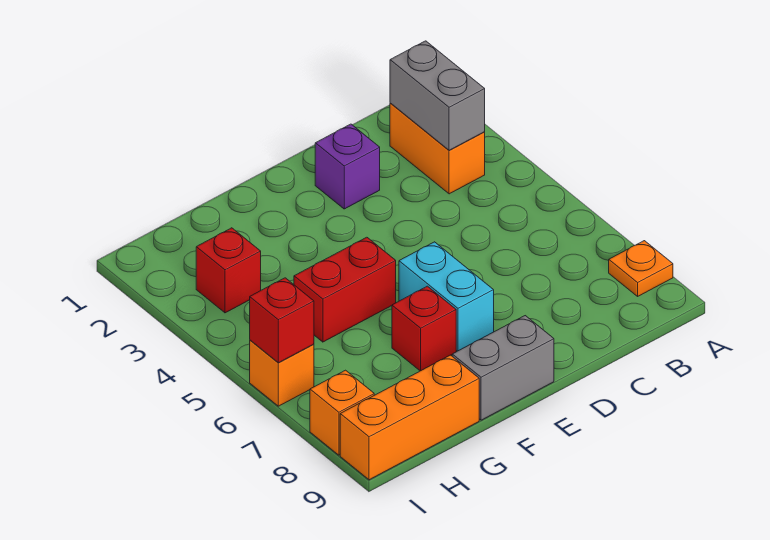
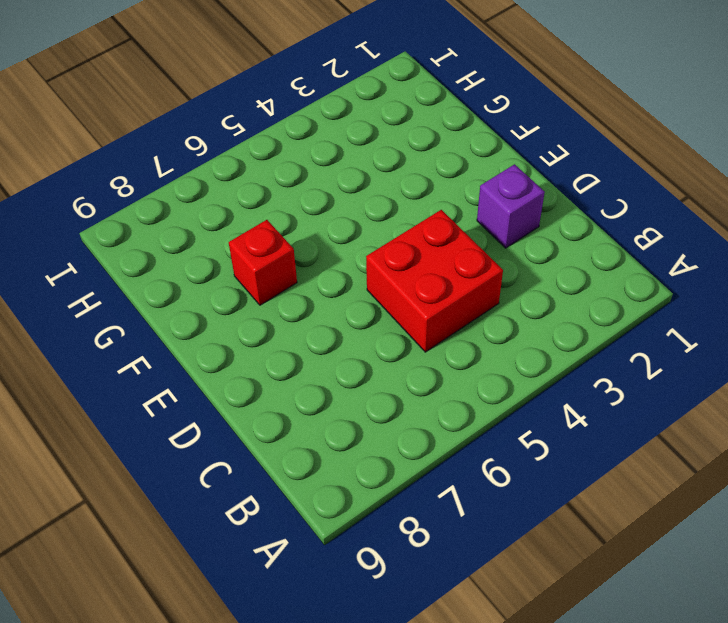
red 2x2 brick [366,210,503,352] -> none
none -> orange 1x1 plate [609,241,673,296]
none -> orange 1x2 brick [390,103,485,194]
none -> cyan 1x2 brick [399,242,494,351]

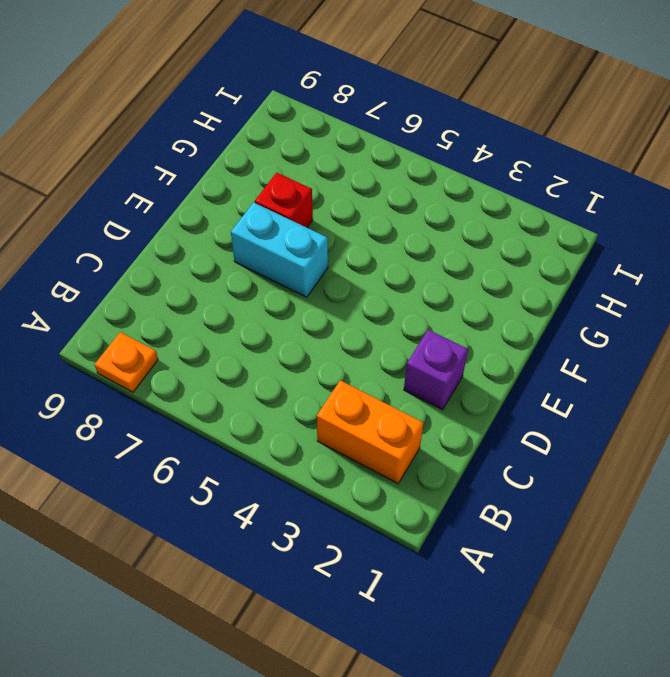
none -> grey 1x2 brick [452,316,554,420]
none -> red 1x2 brick [294,237,396,342]
none -> orange 1x3 brick [340,355,479,480]

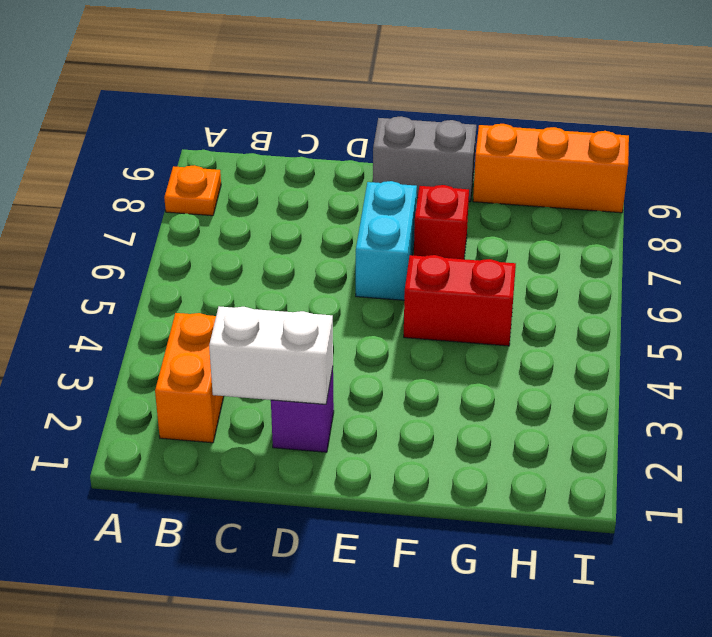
white 1x2 brick [209,306,333,404] -> none
none -> red 1x1 brick [196,228,261,313]
none -> orange 1x1 brick [250,340,314,406]
none -> orange 1x1 brick [310,370,374,455]

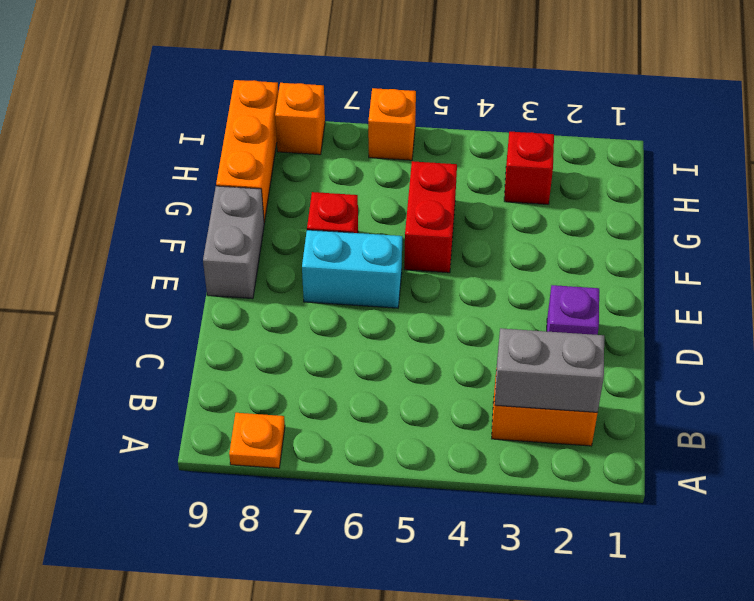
none -> red 1x1 brick [250,278,314,363]

